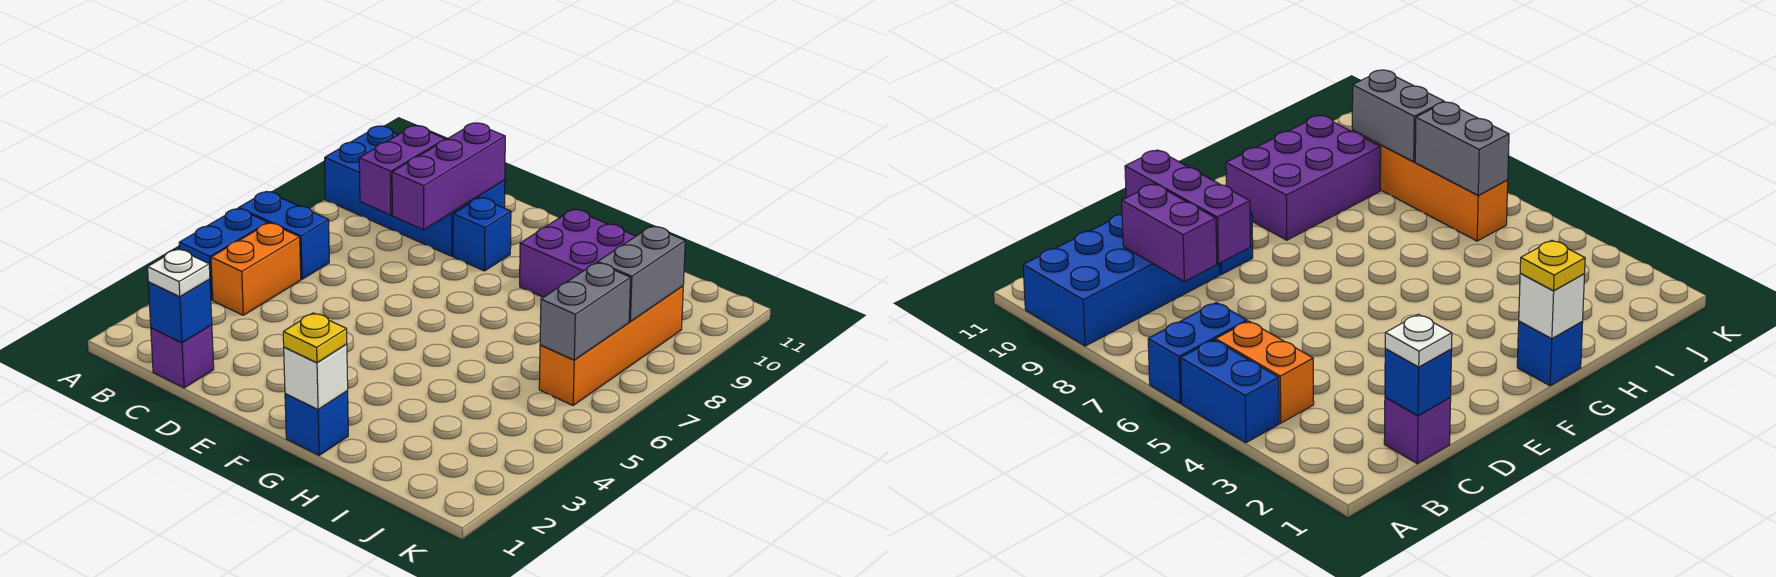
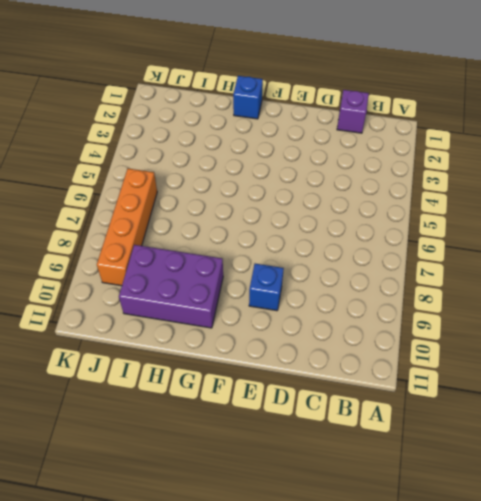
none -> blue 1x2 brick [179,208,268,300]
none -> blue 1x2 brick [239,192,329,279]
none -> blue 2x4 brick [325,126,505,256]

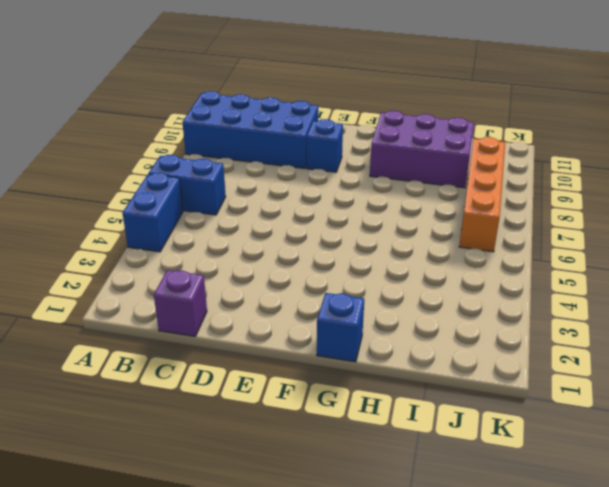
none -> orange 1x2 brick [211,223,301,315]
none -> blue 1x1 brick [148,279,212,343]
none -> purple 1x2 brick [359,126,445,215]

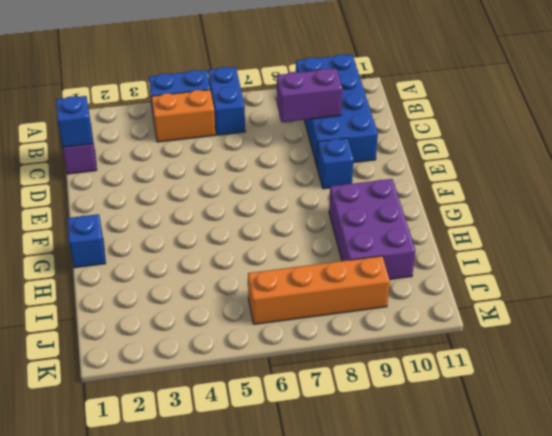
none -> purple 1x3 brick [392,123,505,230]
none -> white 1x1 brick [284,344,348,410]
none -> grey 1x2 brick [540,263,631,360]

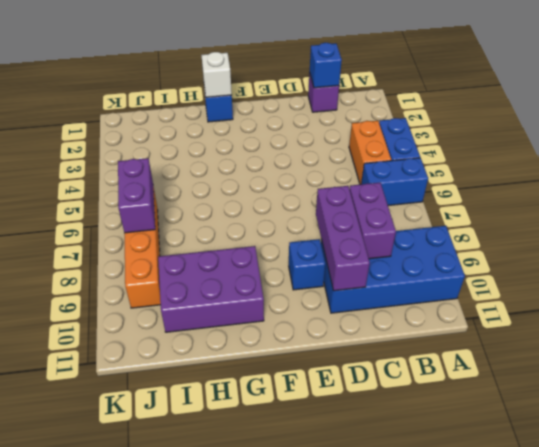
purple 1x2 brick [118,158,155,233] -> grey 1x2 brick [540,263,631,360]
none -> grey 1x2 brick [598,226,685,321]
none -> white 1x1 plate [148,249,210,296]
none -> yellow 1x1 plate [283,313,347,363]

